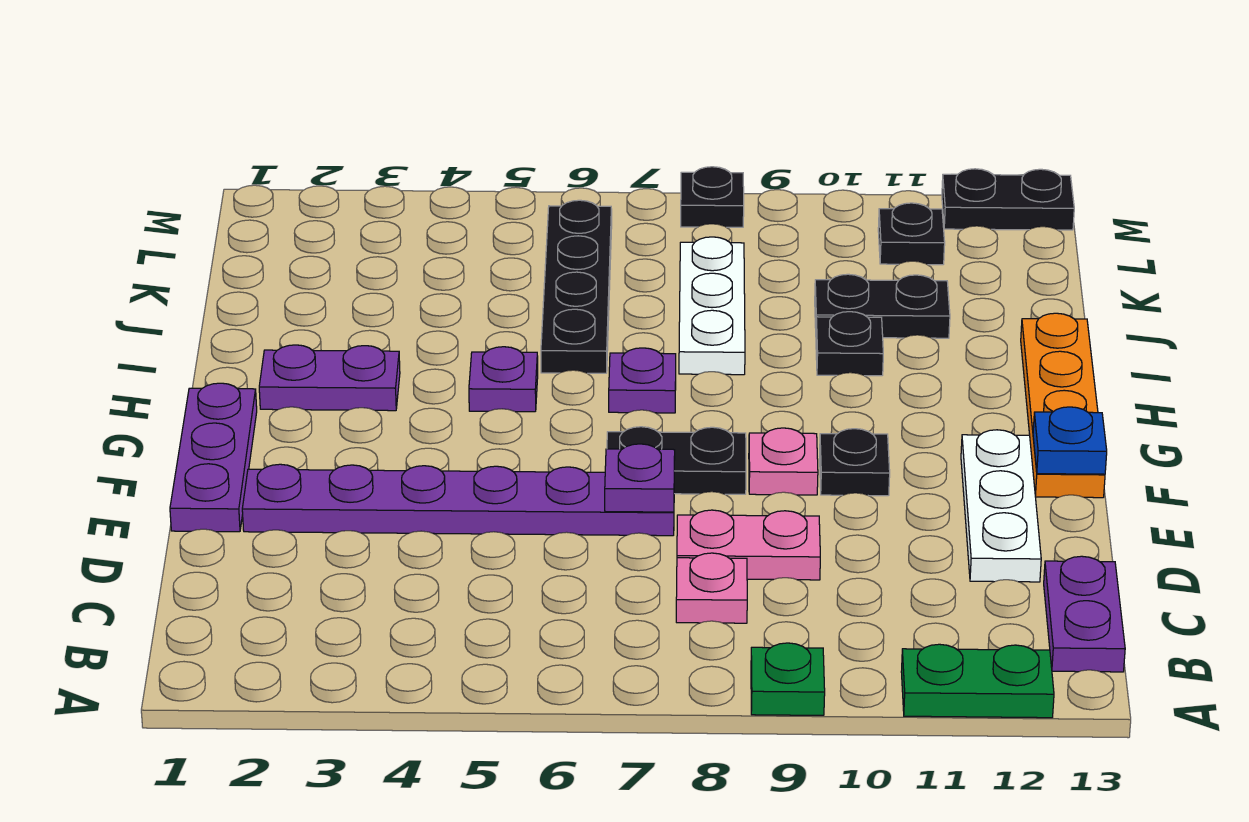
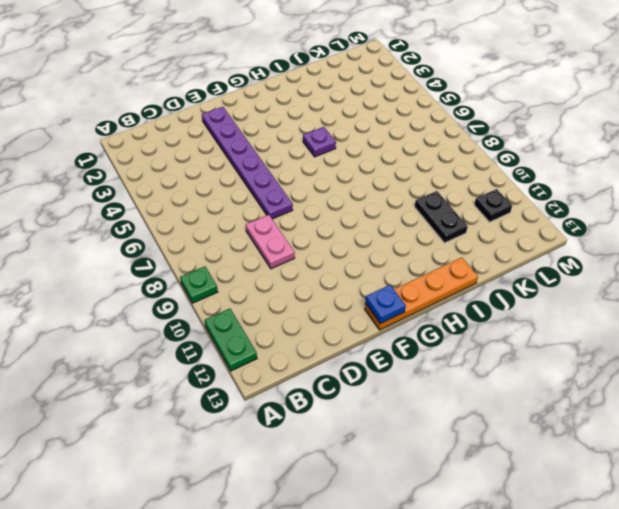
none -> purple 1x2 plate [1044,556,1125,672]
none -> pink 1x1 plate [676,553,747,623]
none -> white 1x3 plate [961,430,1041,582]

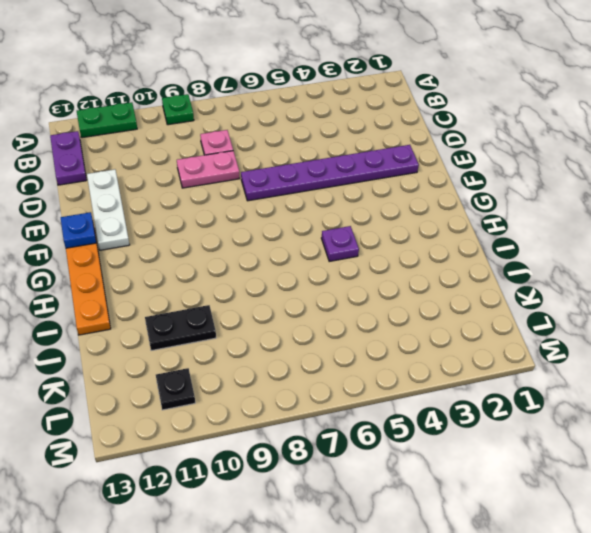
none -> purple 1x3 plate [170,383,257,532]
none -> black 1x2 plate [607,427,746,494]
none -> pink 1x1 plate [749,428,818,495]

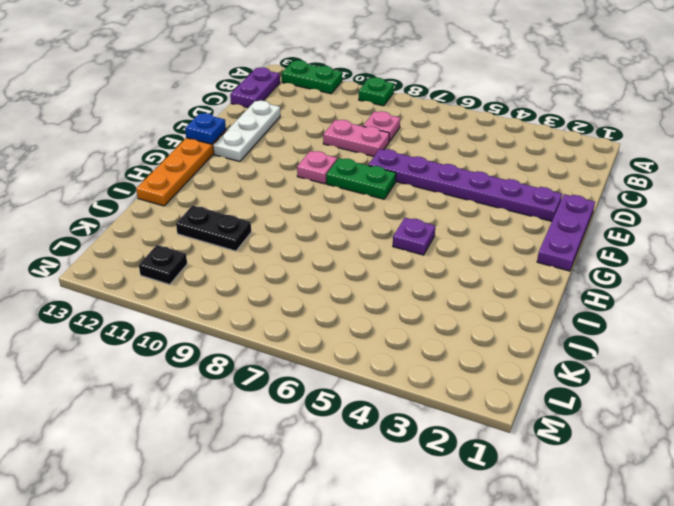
green 1x2 plate [326,158,396,199] -> black 1x2 plate [607,427,746,494]
none -> black 1x1 plate [820,429,890,496]
none -> purple 1x2 plate [259,345,400,411]
none -> purple 1x1 plate [609,348,676,413]

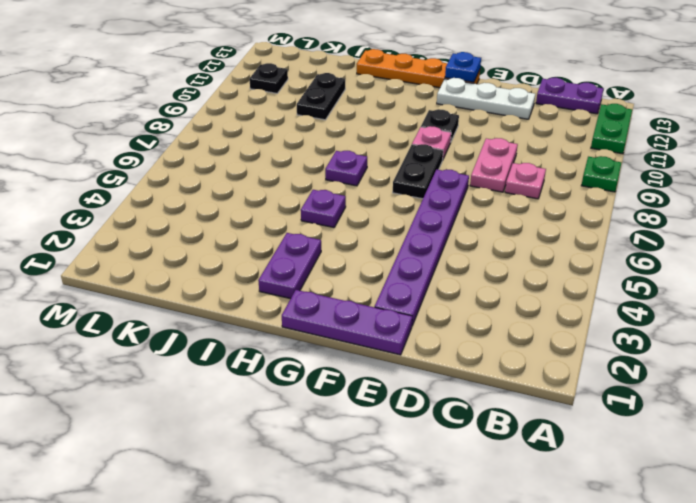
none -> black 1x4 plate [541,200,612,373]
none -> white 1x3 plate [679,237,745,375]
none -> black 1x1 plate [816,312,883,376]

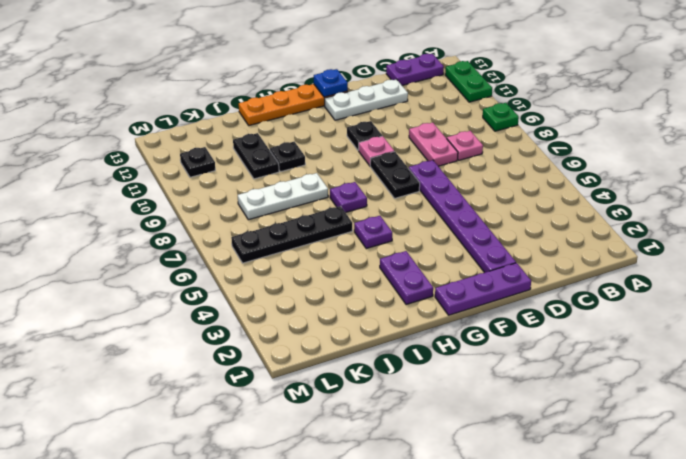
none -> black 1x1 plate [681,167,744,227]
none -> black 1x2 plate [942,169,1074,230]
none -> purple 1x1 plate [605,444,675,512]

